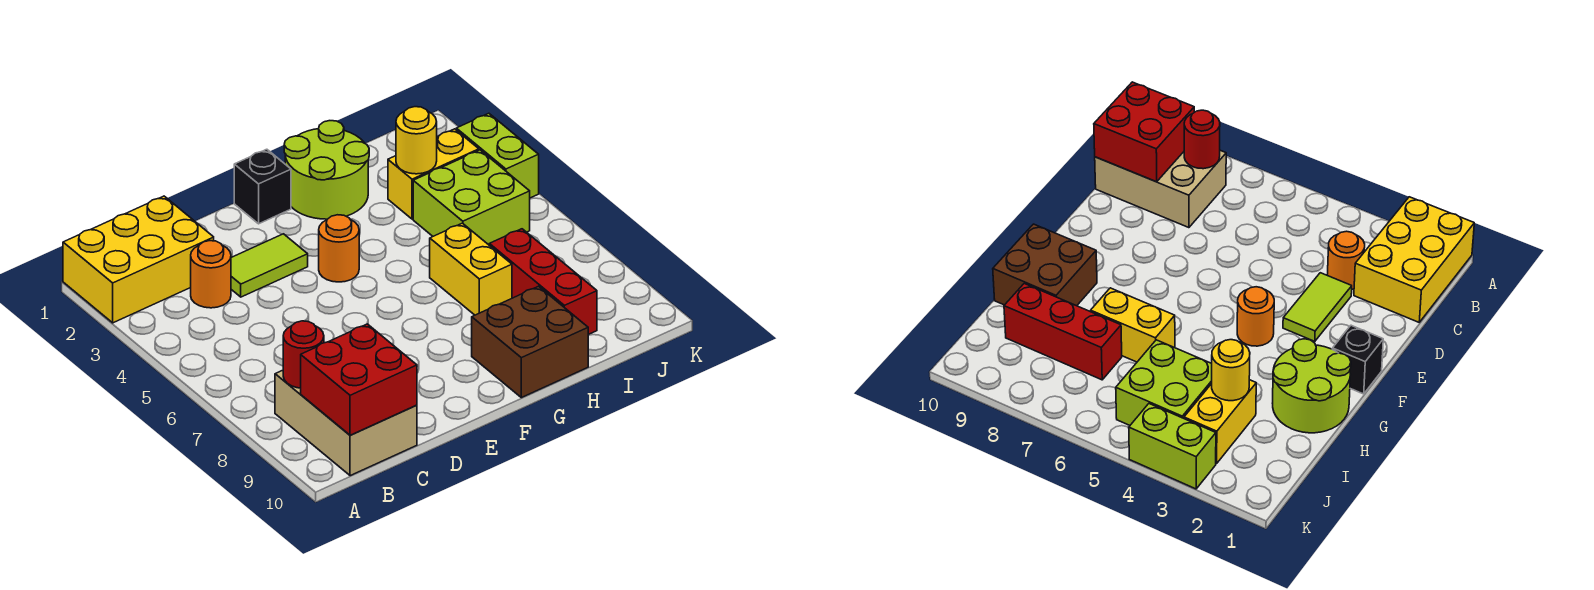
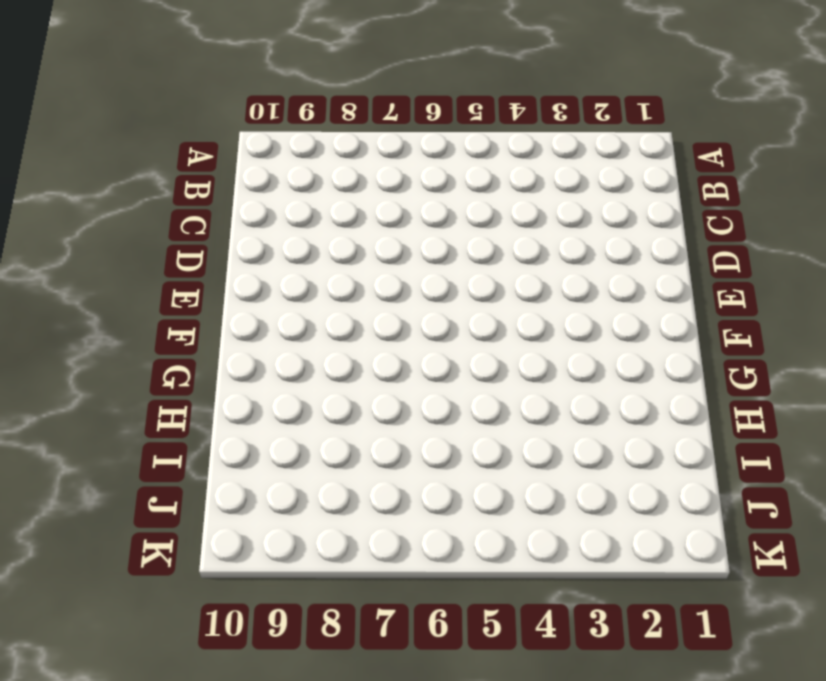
none -> yellow 2x3 brick [63,196,214,323]
none -> tan 2x3 brick [275,370,417,476]
none -> orange 1x1 round brick [191,241,231,308]

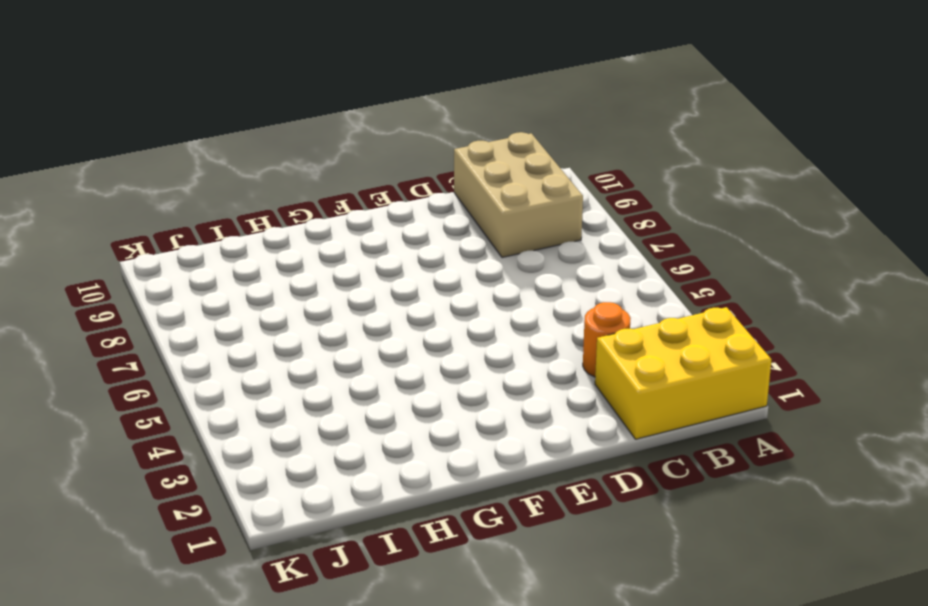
none -> lime 1x2 tile [231,234,308,297]
none -> black 1x1 brick [234,149,291,224]
none -> orange 1x1 round brick [319,215,359,282]

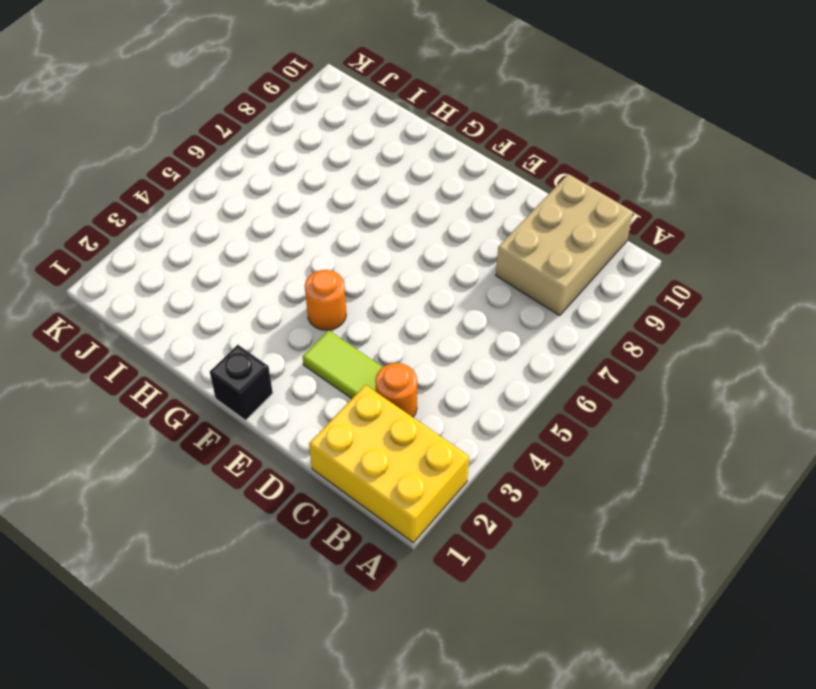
none -> lime 2x2 round brick [284,121,369,219]
none -> brown 2x2 brick [472,286,588,398]
none -> yellow 1x2 brick [430,223,512,315]

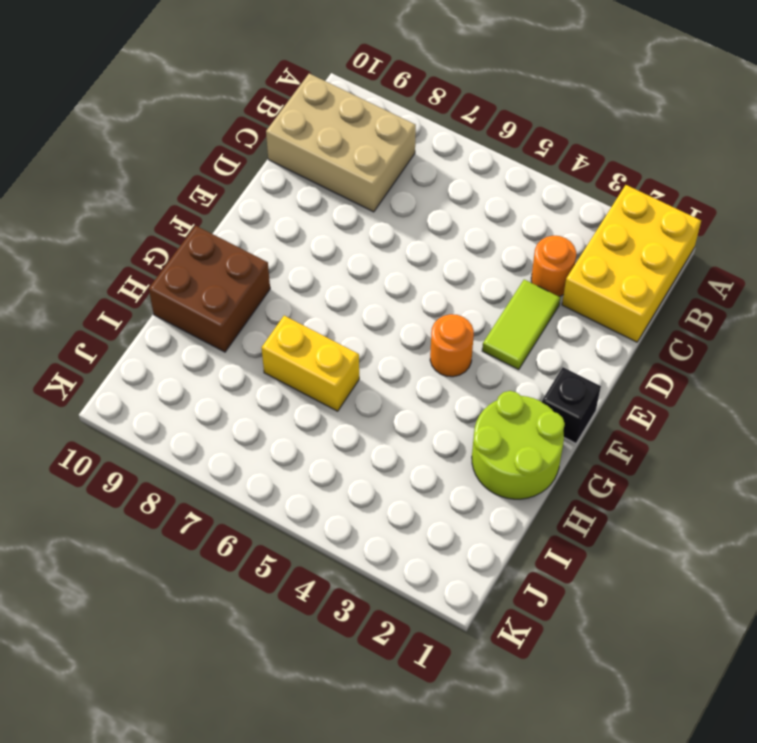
none -> yellow 1x2 brick [388,129,479,219]
none -> lime 2x2 brick [413,150,530,245]
none -> red 1x3 brick [489,229,597,335]

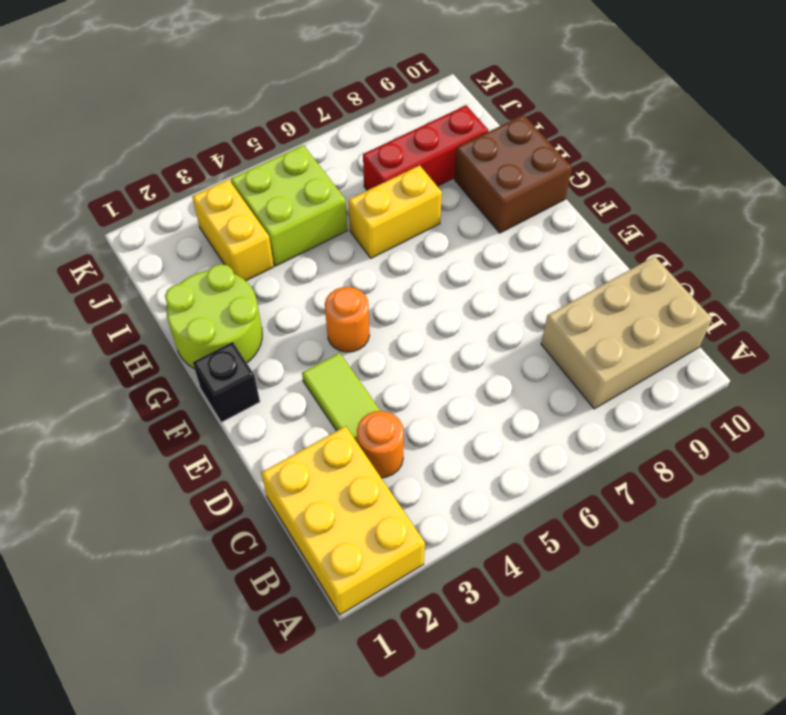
none -> lime 1x2 brick [456,113,539,198]
none -> red 1x1 round brick [283,321,324,388]
none -> red 2x2 brick [301,324,417,435]

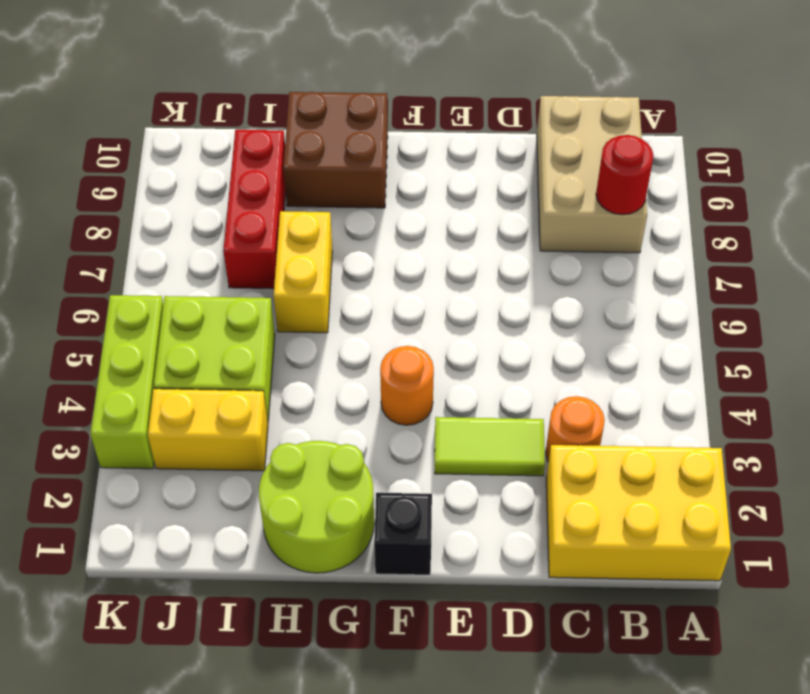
lime 1x3 brick [91,295,163,469] -> lime 1x2 brick [456,113,539,198]
none -> red 2x2 brick [301,324,417,435]
none -> yellow 1x1 round brick [396,107,437,174]

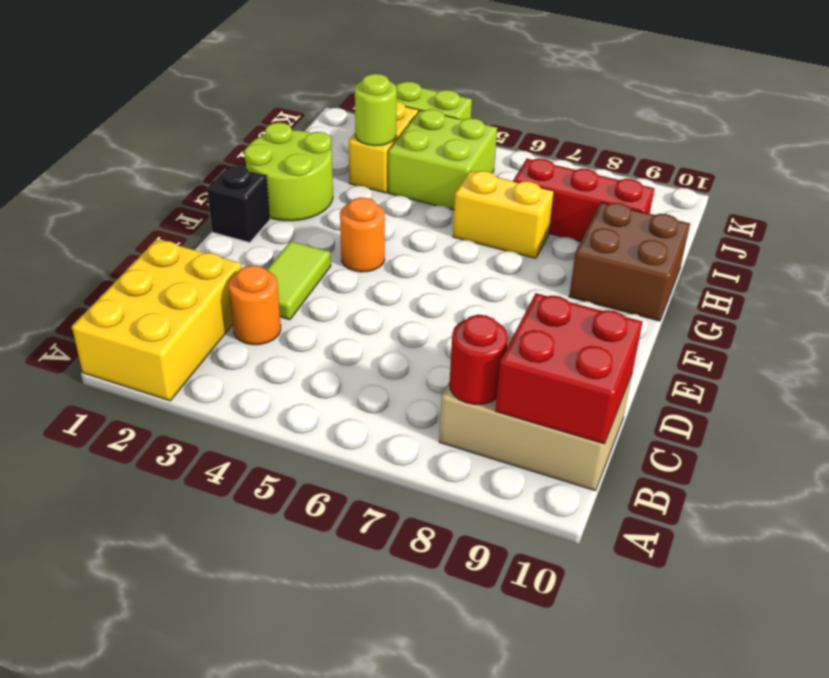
lime 1x1 round brick [355,74,397,146] -> yellow 1x1 round brick [396,107,437,174]

